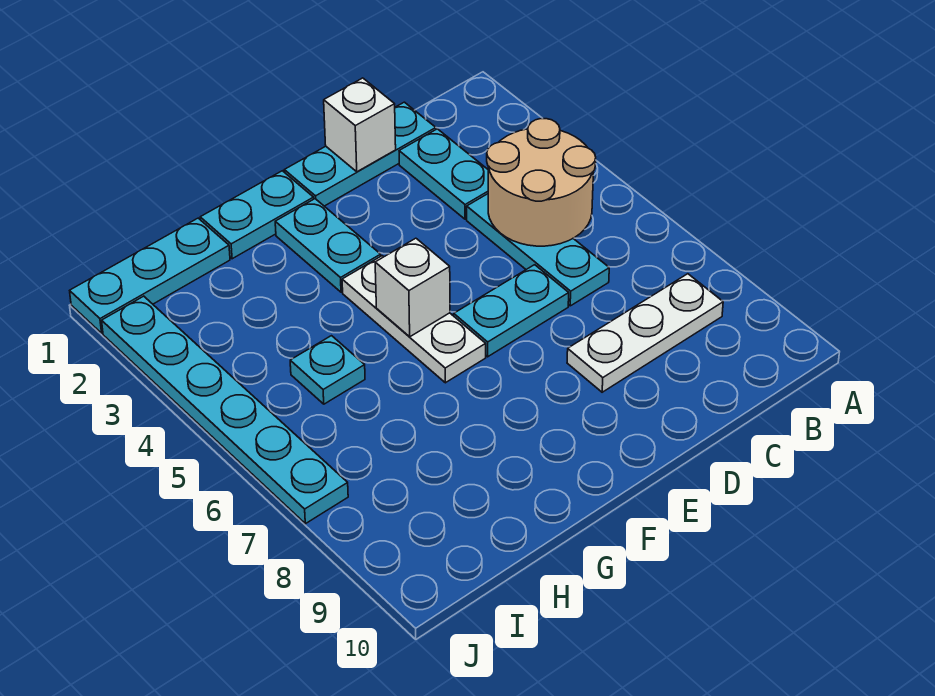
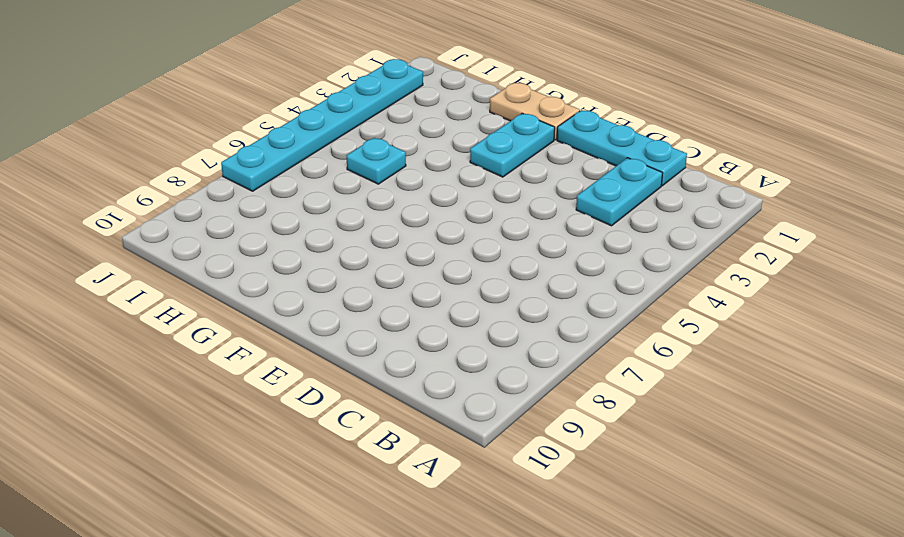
tan 1x2 plate [490,83,580,140] -> cyan 1x2 plate [200,171,314,259]
none -> white 1x3 plate [567,274,723,392]
none -> cyan 1x3 plate [467,194,609,306]
none -> cyan 1x2 plate [454,265,569,357]

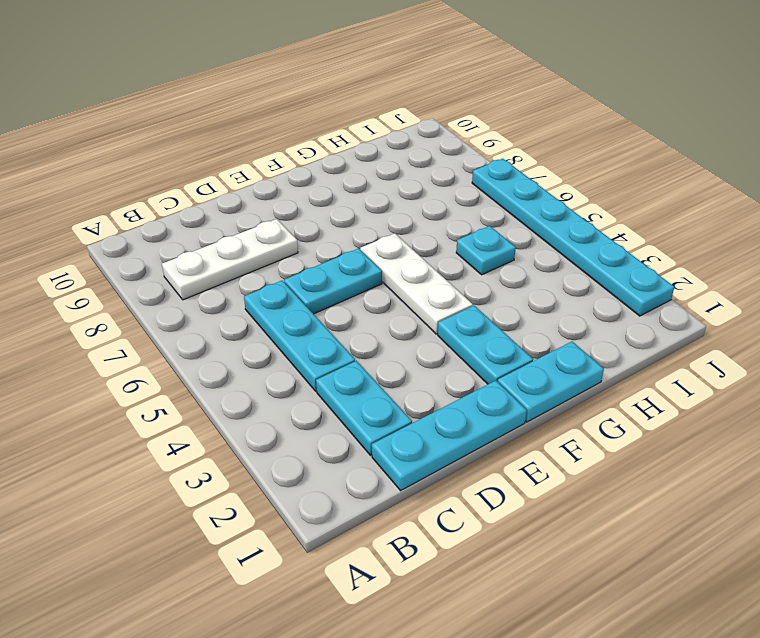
none -> cyan 1x3 plate [70,218,230,333]
none -> tan 2x2 round brick [487,119,596,246]
none -> white 1x1 brick [324,78,396,172]

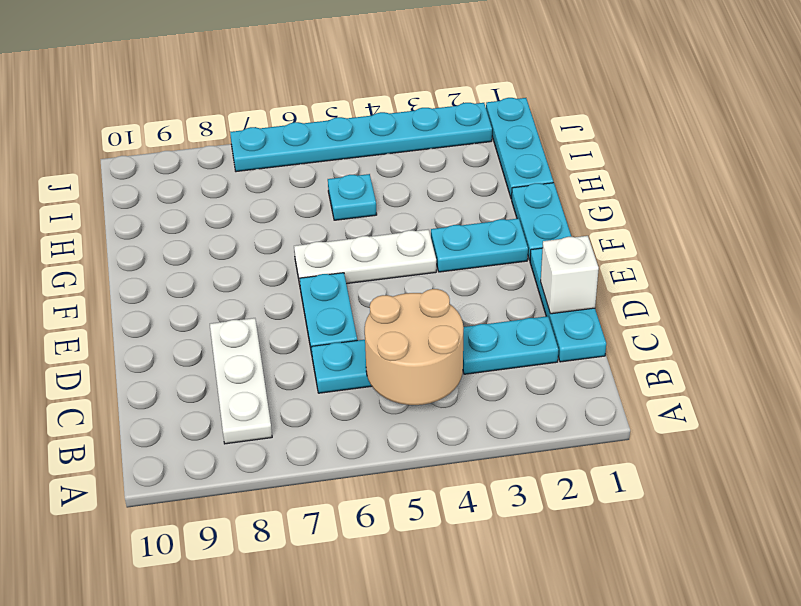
none -> white 1x1 brick [375,238,450,337]

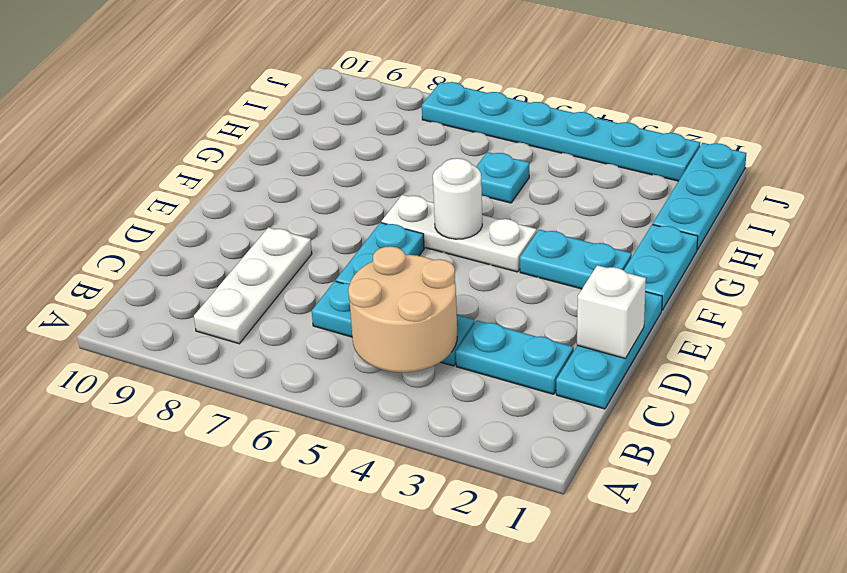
white 1x1 round brick [433,158,482,239] -> white 1x1 brick [375,238,450,337]

